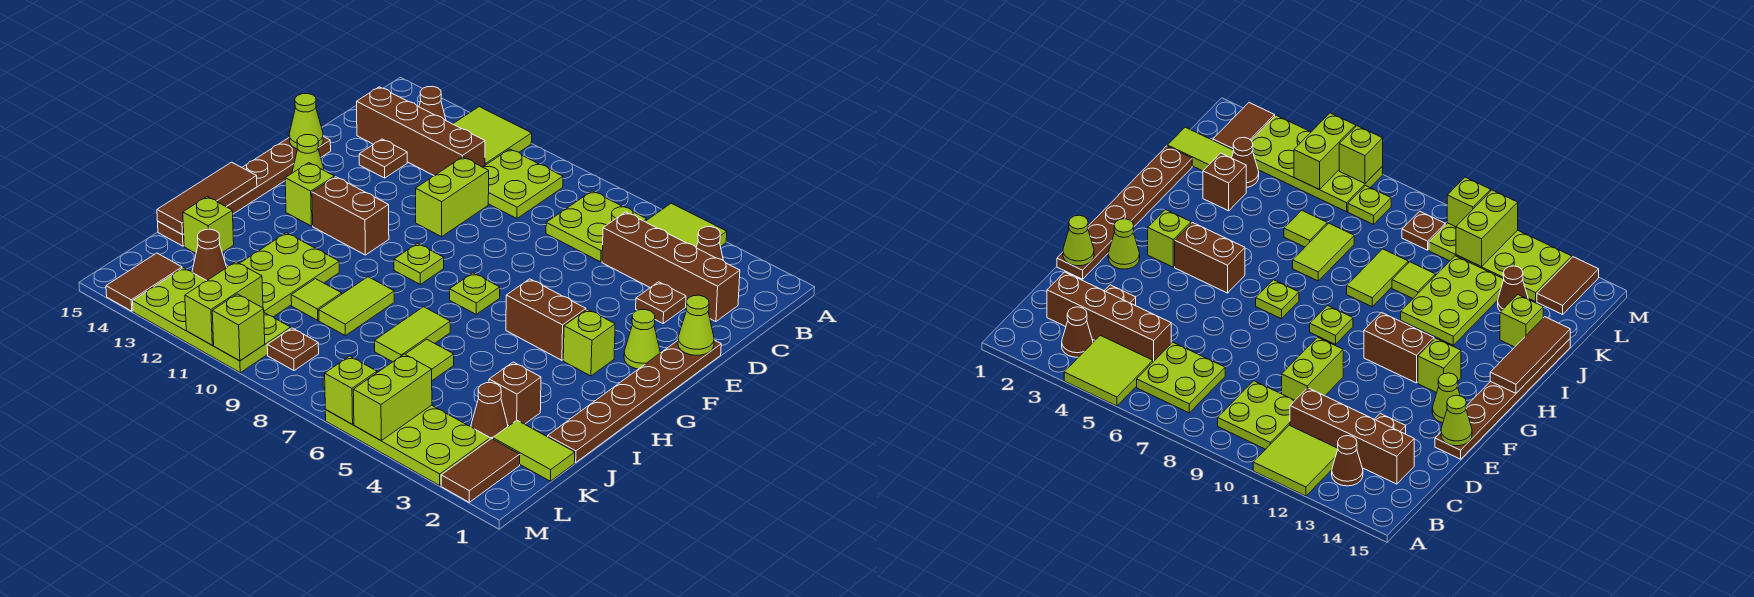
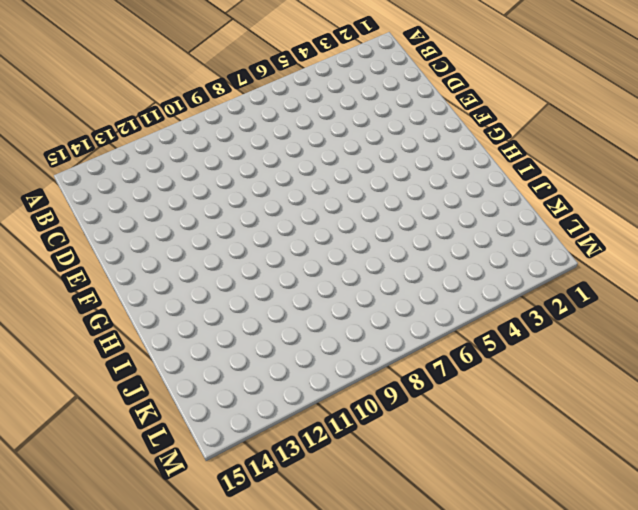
none -> lime 2x2 tile [645,203,727,247]
none -> lime 2x2 tile [453,107,532,165]
none -> brown 1x1 cone [696,227,723,260]
none -> lime 2x2 plate [546,191,647,262]

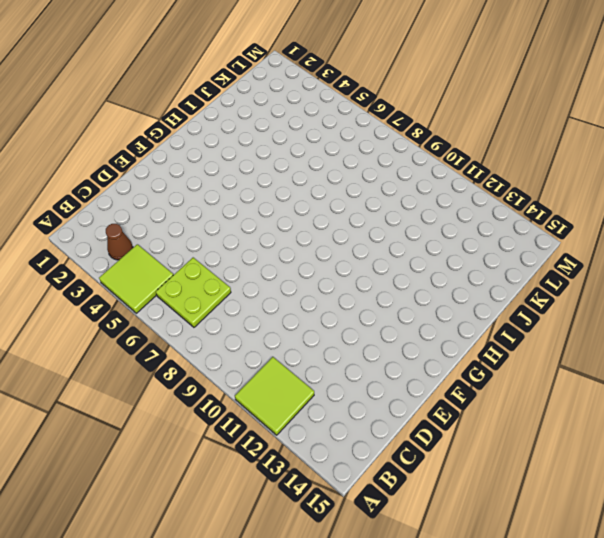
none -> lime 2x2 plate [483,149,563,218]
none -> brown 1x1 cone [419,86,446,120]
none -> brown 1x4 brick [602,212,740,322]
none -> brown 1x4 brick [357,87,485,176]

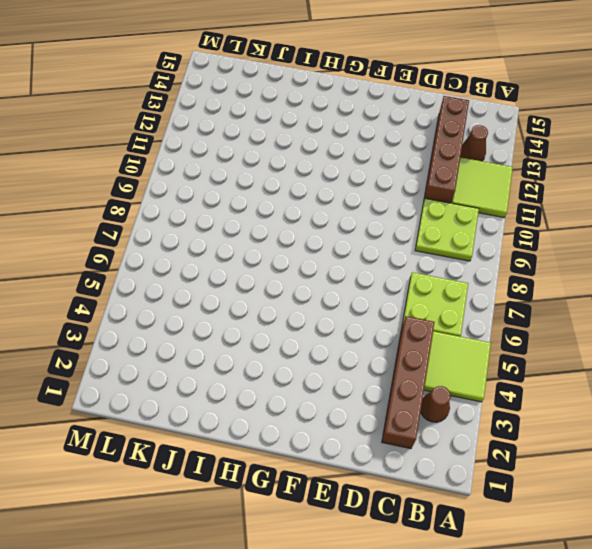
none -> brown 1x1 plate [636,282,686,323]
none -> lime 1x2 brick [416,157,489,237]
none -> brown 1x1 plate [359,139,407,178]
none -> brown 1x6 plate [548,340,721,462]

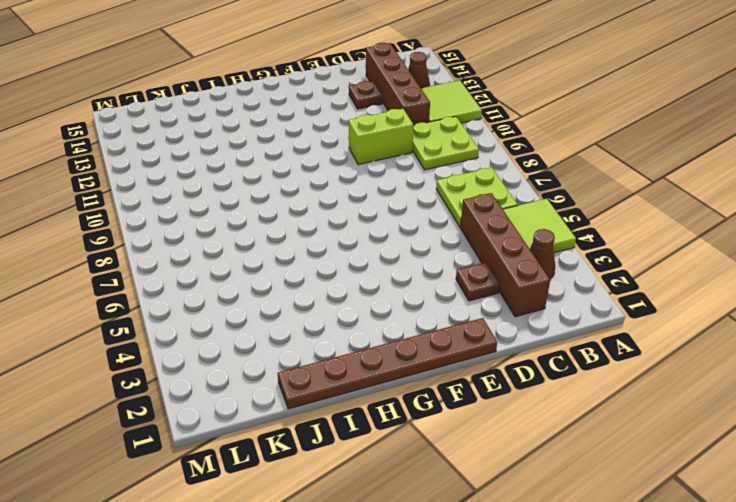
none -> brown 1x6 plate [158,137,331,246]
none -> lime 1x1 cone [624,310,660,369]
none -> lime 1x1 cone [292,135,324,173]
none -> lime 1x1 brick [563,309,615,376]

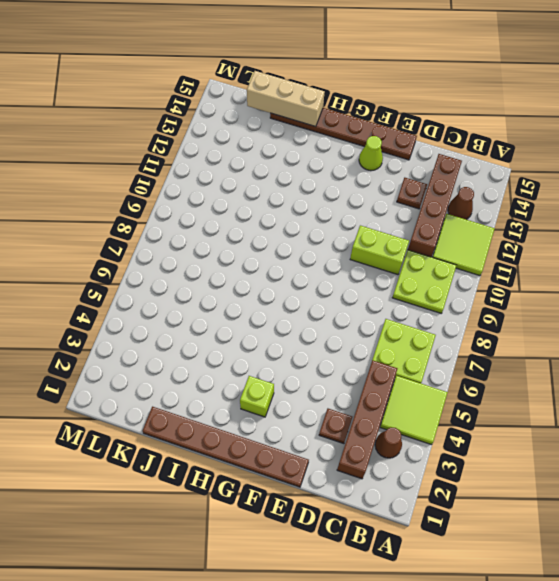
tan 1x3 brick [247,71,325,127] -> brown 1x3 tile [157,162,257,235]
none -> lime 1x1 cone [624,310,660,369]
none -> brown 1x2 brick [506,279,586,360]
none -> lime 1x1 plate [450,273,500,314]
none -> lime 1x1 plate [394,244,444,284]

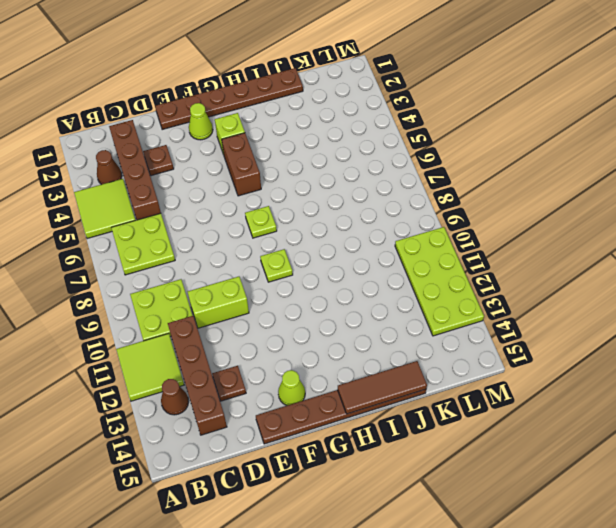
none -> brown 1x2 brick [312,177,389,255]
none -> lime 1x1 brick [285,163,334,226]
none -> lime 1x2 tile [374,307,450,362]
none -> lime 1x2 tile [319,277,394,336]

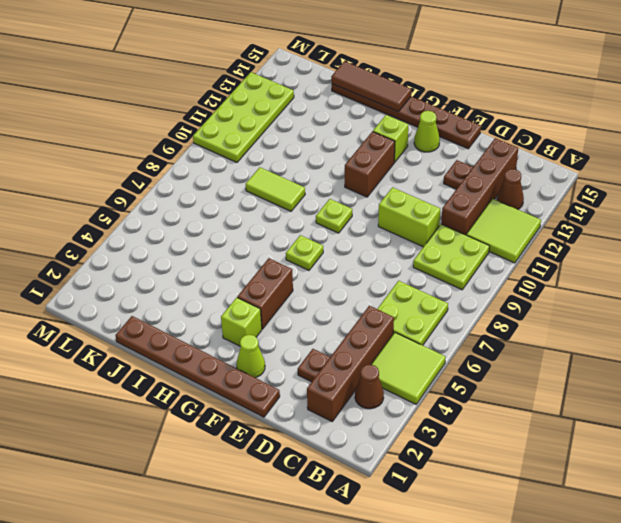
none -> lime 1x2 tile [374,307,450,362]
none -> lime 2x3 plate [240,233,339,317]
none -> brown 1x1 brick [489,362,541,426]
none -> lime 1x1 tile [405,339,454,380]

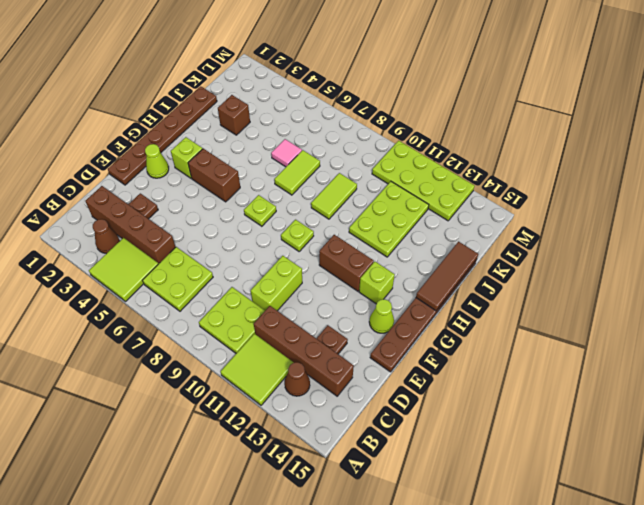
pink 1x1 tile [271,139,302,167] -> lime 1x1 tile [405,339,454,380]
none -> lime 1x1 tile [291,279,342,320]
none -> lime 1x1 brick [183,197,234,253]
none -> lime 1x2 tile [493,420,575,481]
none -> brown 1x1 cone [471,383,508,439]

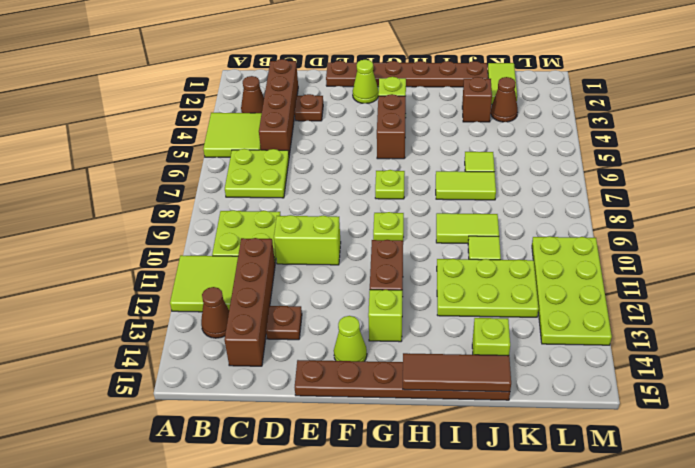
none -> brown 1x1 cone [192,229,227,280]
none -> brown 1x2 tile [441,439,520,502]
none -> lime 2x4 plate [325,405,490,486]
none -> lime 1x1 plate [1348,186,1391,224]

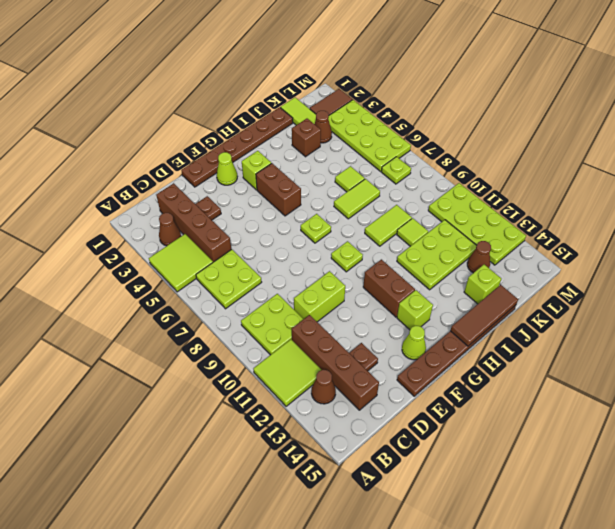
none -> brown 1x1 plate [267,328,319,371]
none -> brown 1x2 tile [106,253,182,311]
none -> lime 1x1 cone [678,295,714,355]
none -> lime 1x1 cone [289,94,323,149]

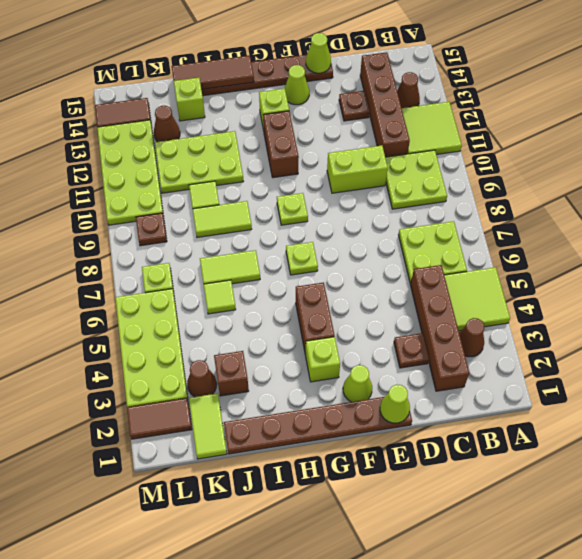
none -> lime 1x2 brick [353,354,432,440]
none -> lime 1x2 brick [185,262,263,345]
none -> lime 1x1 brick [325,356,377,424]
none -> lime 1x1 brick [212,294,265,361]

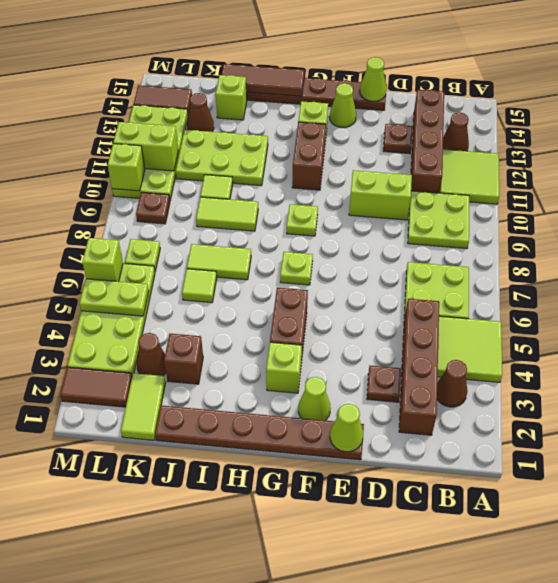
lime 1x2 plate [79,279,149,316] -> lime 1x2 brick [353,354,432,440]

